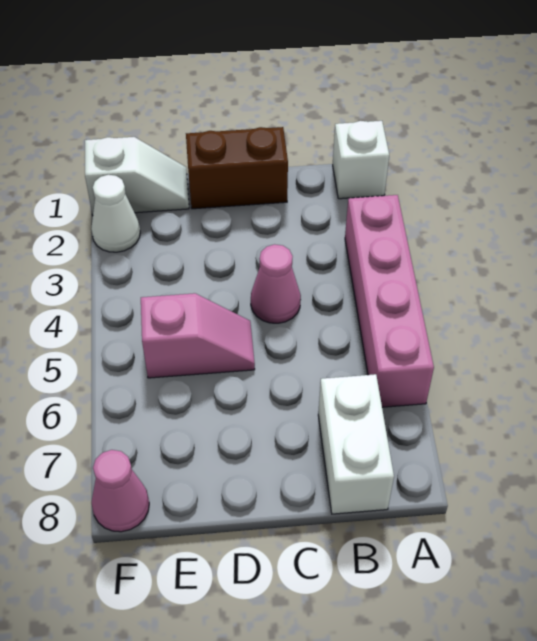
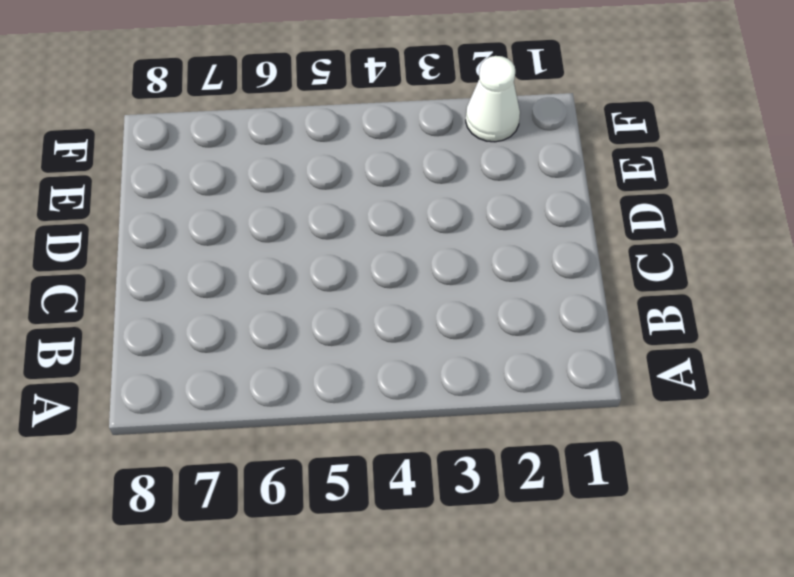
none -> white 1x1 brick [333,121,389,199]
none -> pink 1x4 brick [345,195,434,407]

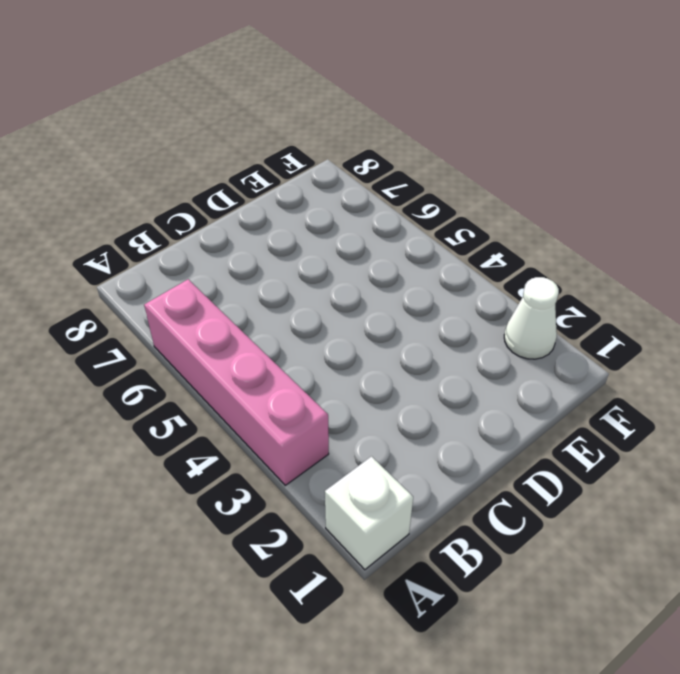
none -> white 1x2 brick [318,374,394,514]
none -> brown 1x2 brick [186,127,288,209]

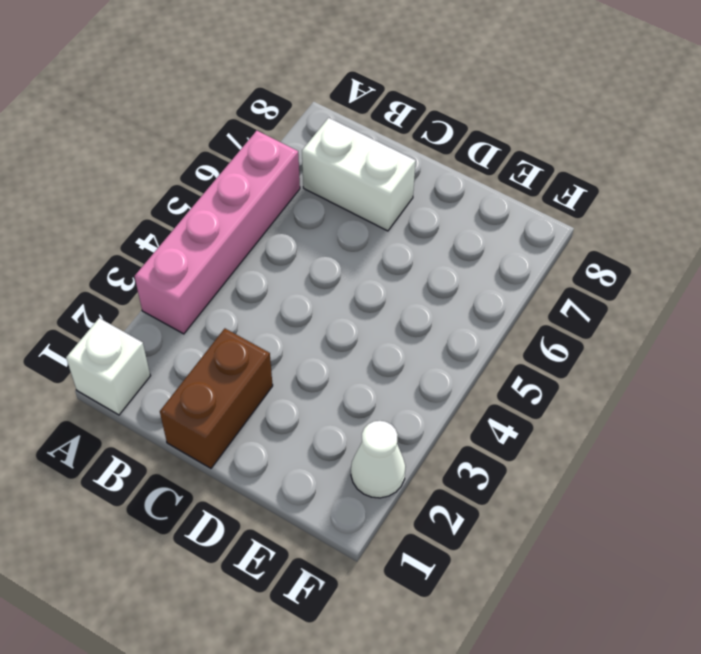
white 1x2 brick [302,118,416,231] -> white 1x2 brick turned to [318,374,394,514]
brown 1x2 brick [160,329,273,468] -> brown 1x2 brick turned to [186,127,288,209]
none -> pink 1x1 cone [251,244,301,323]
none -> pink 1x2 slope [141,293,255,378]

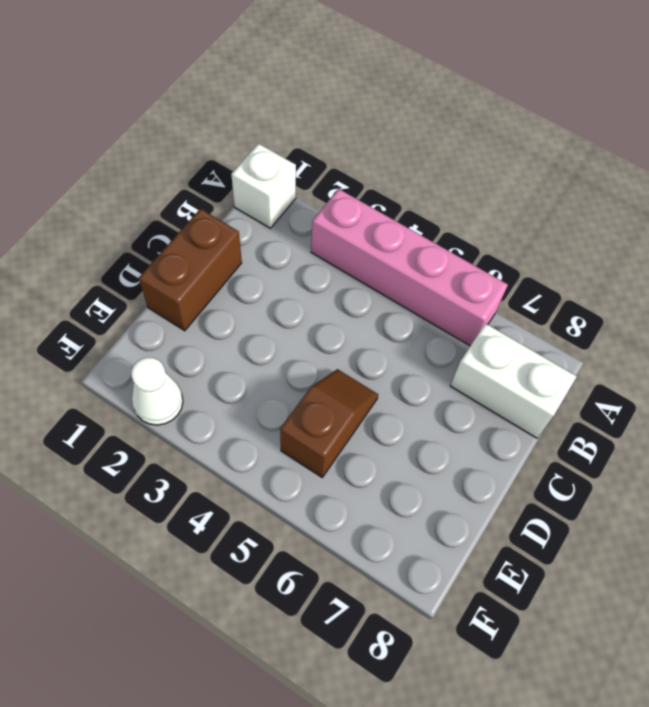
brown 1x2 slope [280,369,378,477] -> pink 1x2 slope [141,293,255,378]
none -> pink 1x1 cone [251,244,301,323]
none -> white 1x2 slope [85,137,189,215]

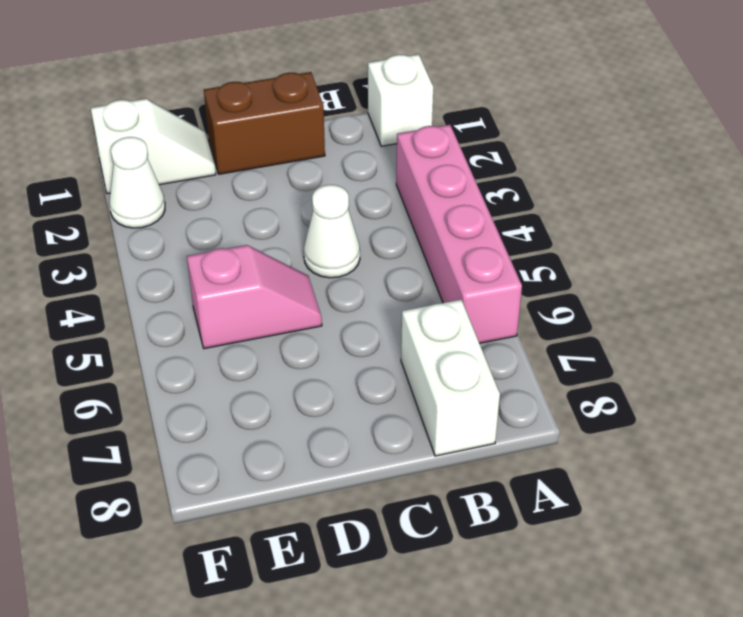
white 1x1 cone [304,185,360,278] -> pink 1x1 cone [251,244,301,323]
none -> pink 1x1 cone [91,450,149,532]

